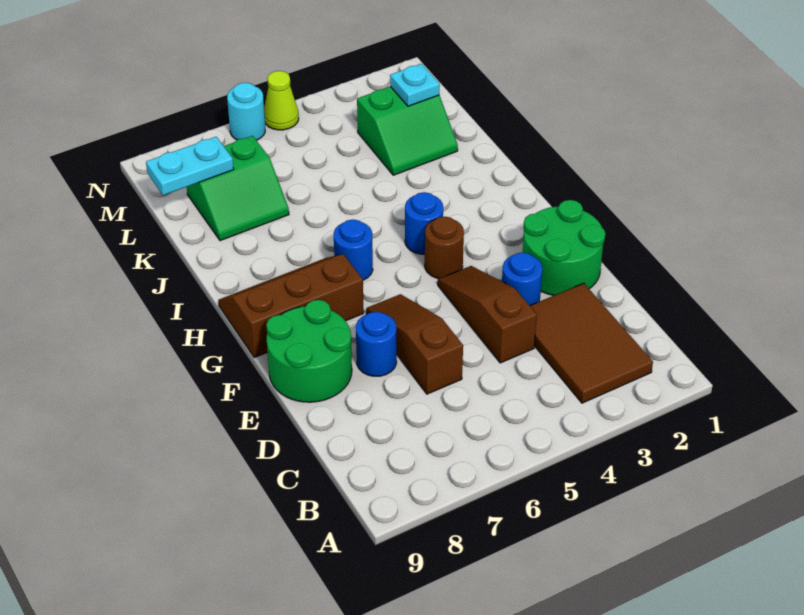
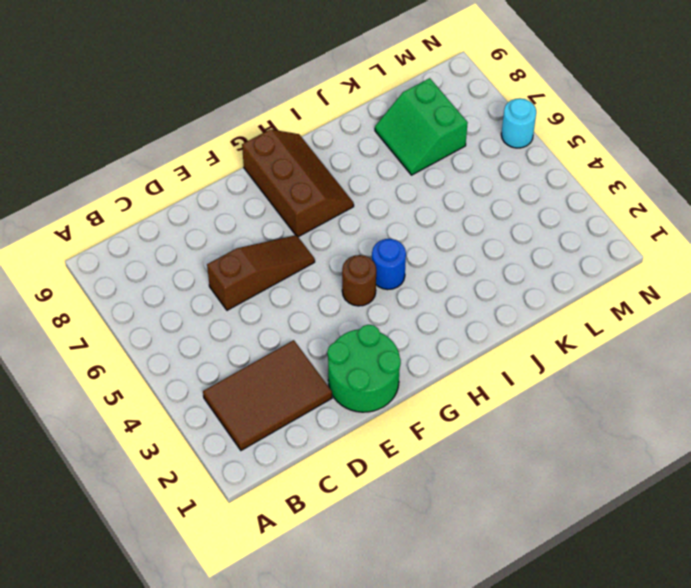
none -> brown 1x3 slope [438,266,537,363]
none -> blue 1x1 round brick [502,253,542,306]
none -> blue 1x1 round brick [356,312,397,376]

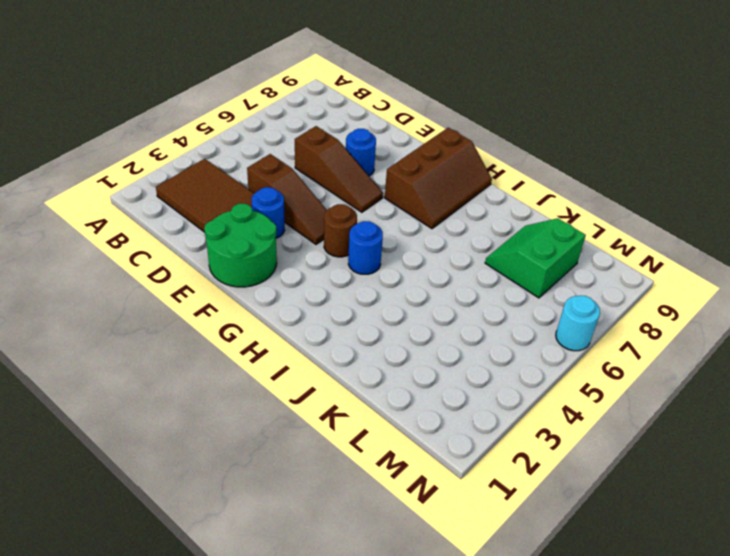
none -> green 2x2 round brick [266,300,352,402]
none -> blue 1x1 round brick [334,219,373,280]
none -> green 2x2 slope [357,87,458,175]

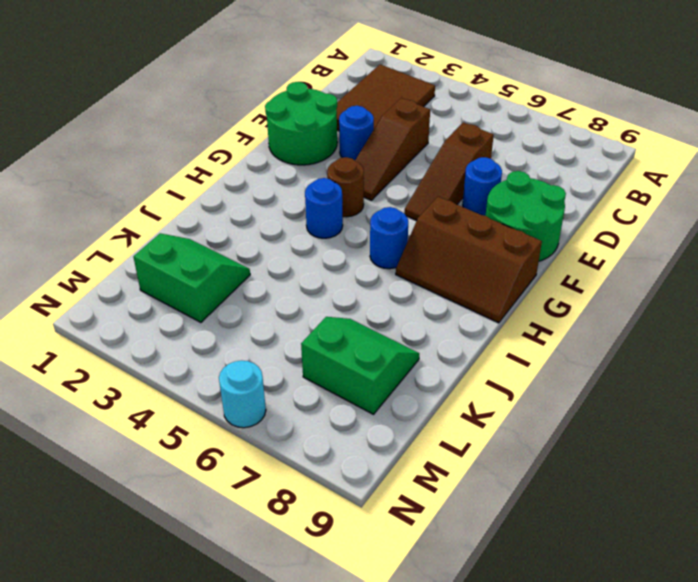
none -> lime 1x1 cone [264,71,299,130]
none -> cyan 1x1 plate [390,64,440,106]
none -> cyan 1x2 plate [146,137,234,195]

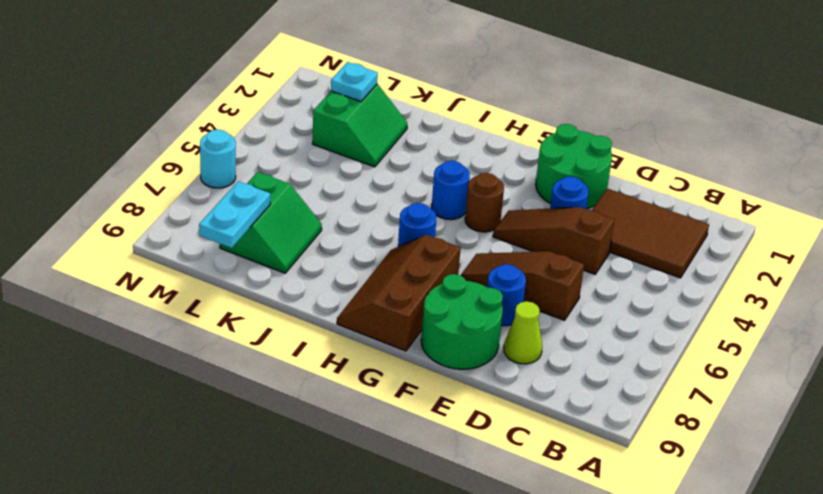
lime 1x1 cone [504,301,542,364] -> lime 1x1 cone moved to [264,71,299,130]

